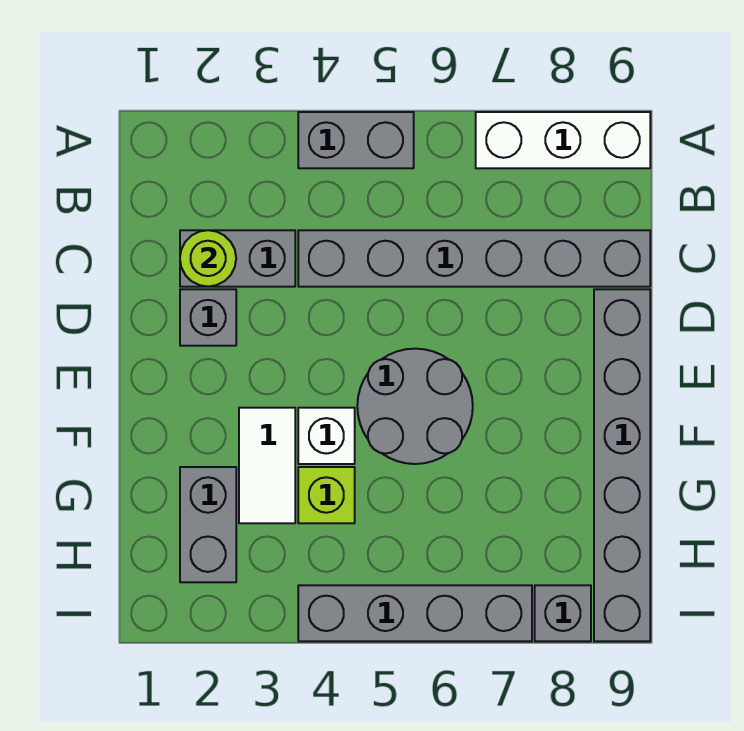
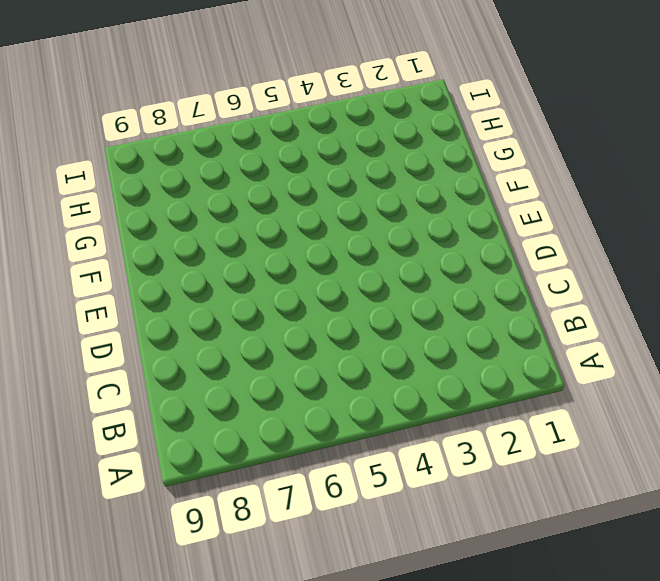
none -> grey 1x2 brick [298,112,414,168]
none -> white 1x3 brick [476,112,650,168]
none -> grey 1x2 brick [180,230,295,287]

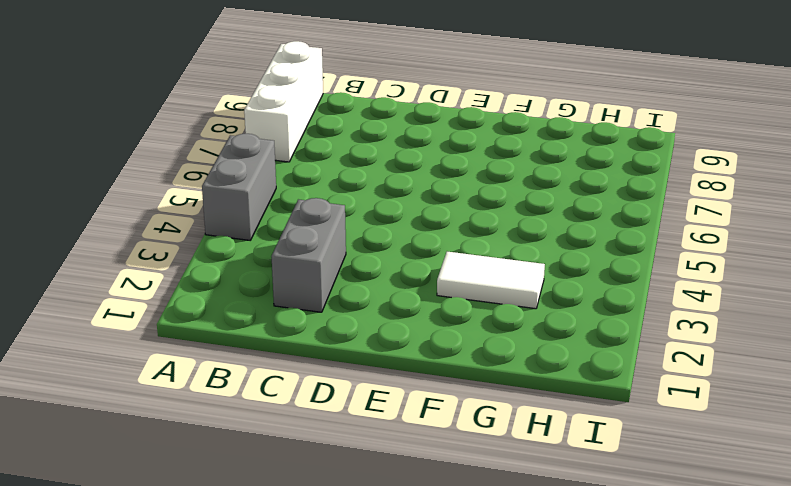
none -> grey 1x6 brick [298,230,650,287]
none -> grey 1x1 brick [180,289,236,346]
none -> grey 1x6 brick [594,289,650,641]

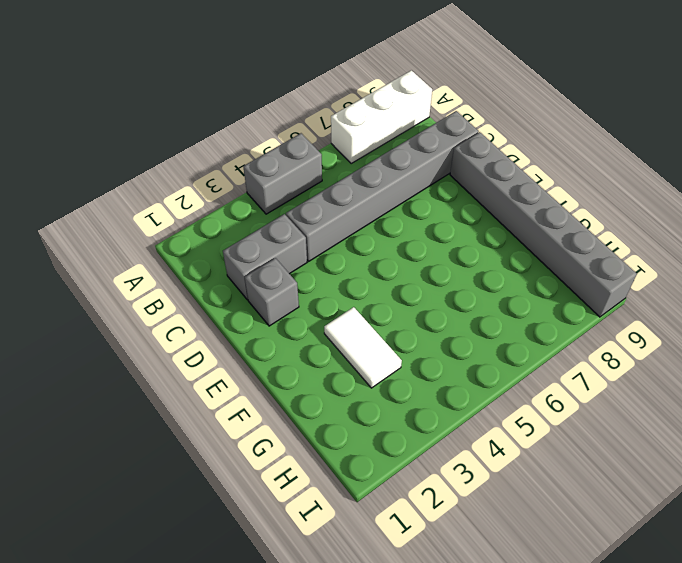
none -> grey 2x2 round brick [357,349,473,464]
none -> white 1x1 brick [298,408,355,464]
none -> grey 1x2 brick [180,467,236,582]

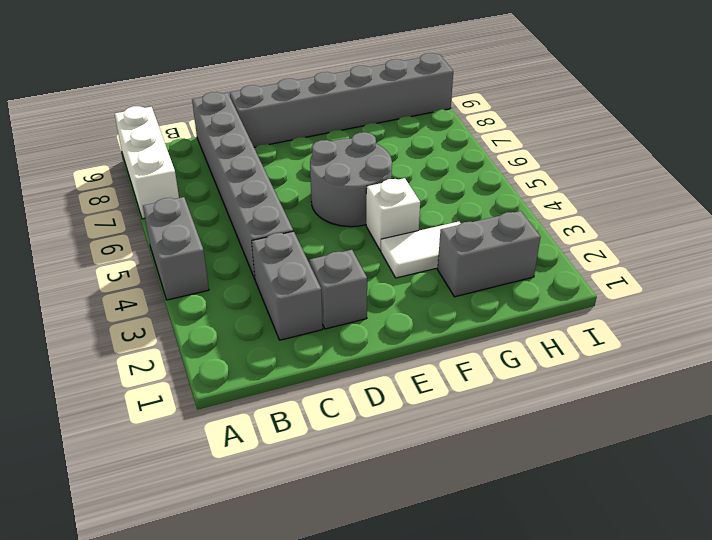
none -> lime 1x1 brick [298,467,355,523]
none -> grey 1x4 brick [298,585,532,641]
none -> grey 1x1 brick [535,585,591,641]

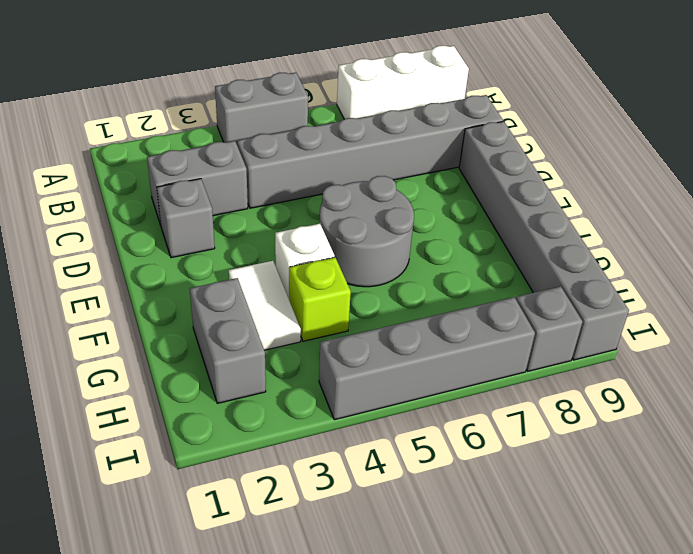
none -> lime 1x1 round brick [180,230,236,287]

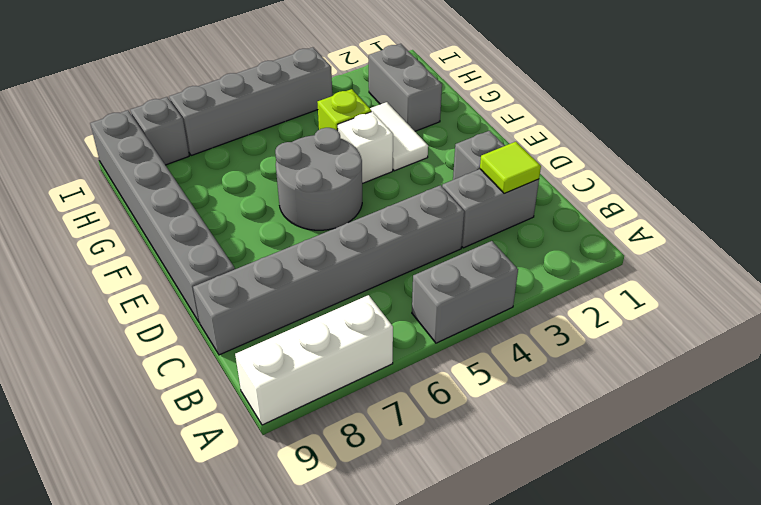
lime 1x1 tile [480,142,541,193] -> lime 1x1 round brick [180,230,236,287]

